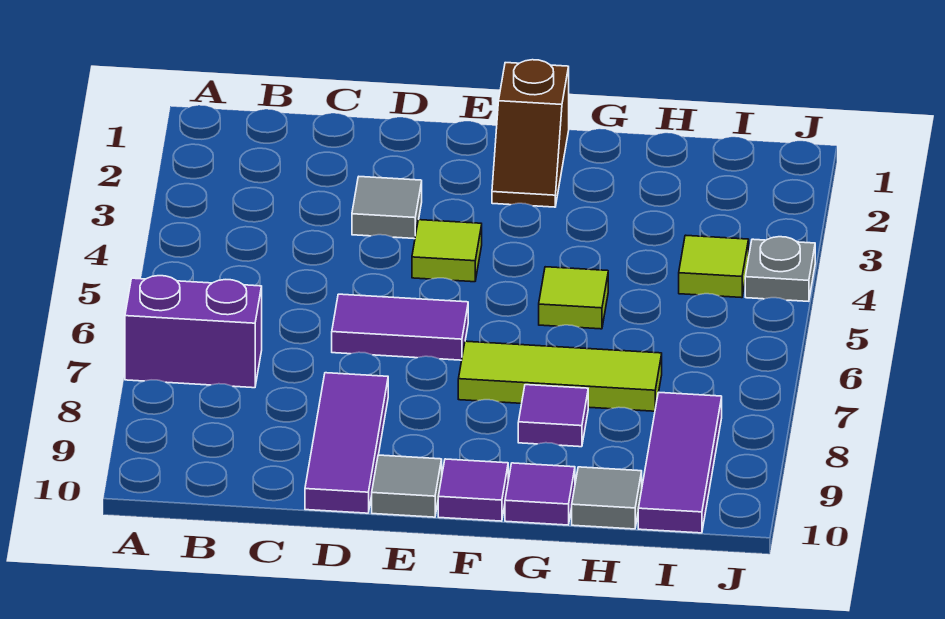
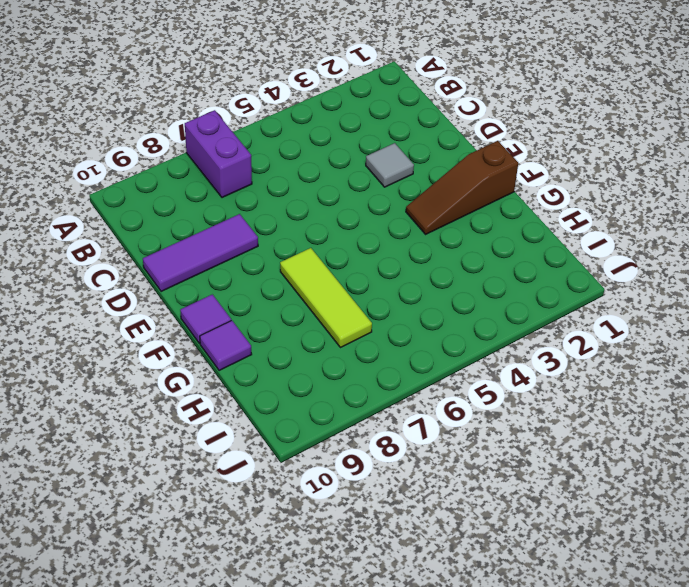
brown 1x3 slope [406,141,518,234] -> brown 1x2 slope [492,60,569,207]
none -> purple 1x2 tile [332,294,468,360]
none -> lime 1x1 tile [412,220,482,282]
none -> grey 1x1 tile [372,455,442,517]

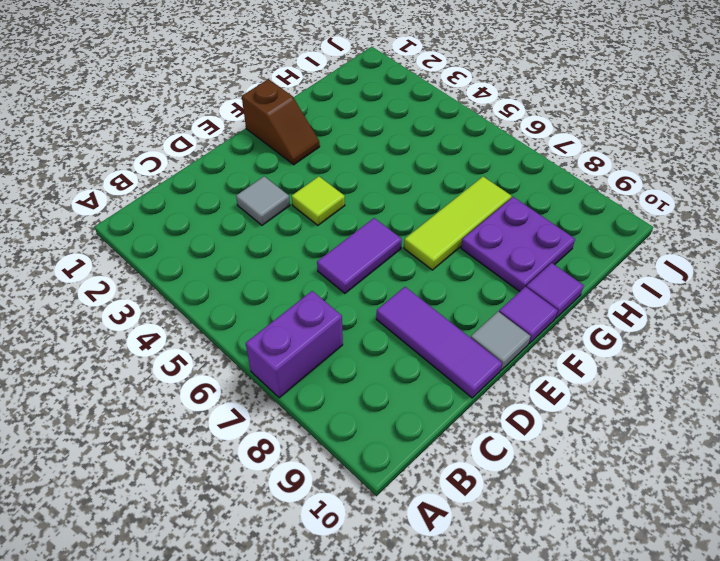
purple 2x2 plate [461,197,575,292] -> purple 1x1 tile [518,385,588,447]
none -> lime 1x1 tile [539,267,608,329]
none -> grey 1x1 tile [572,467,642,529]
none -> lime 1x1 tile [679,235,749,298]

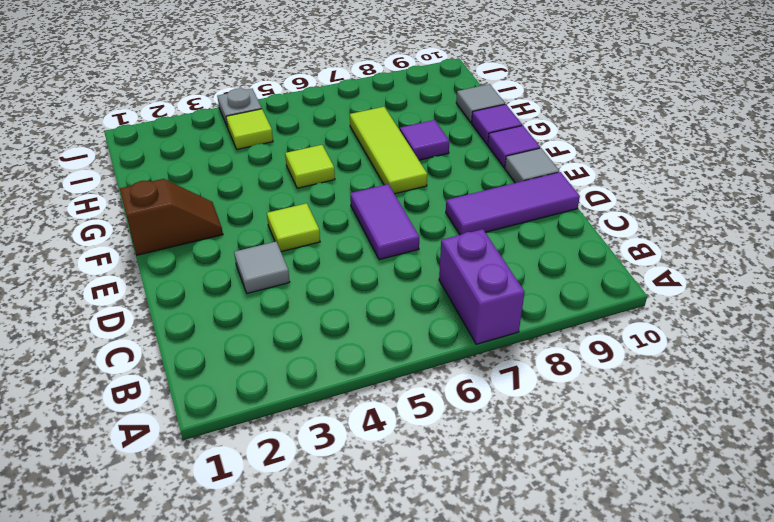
none -> purple 1x3 tile [638,392,722,533]

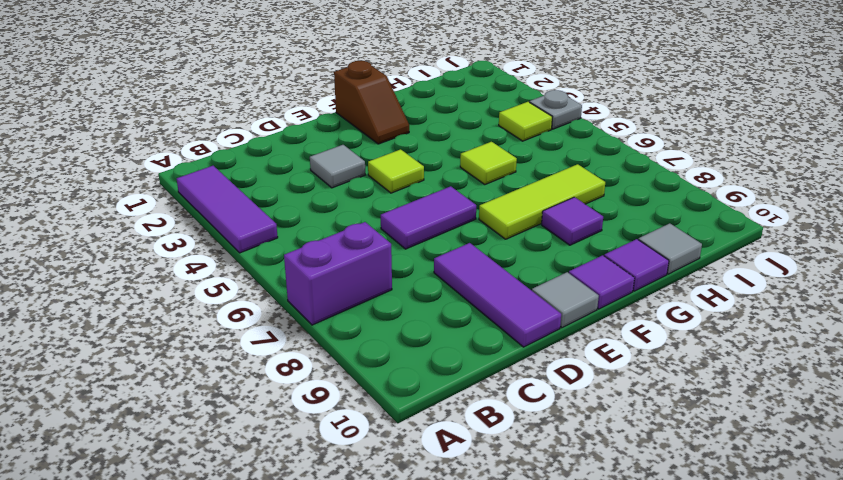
purple 1x3 tile [177,166,278,253] -> purple 1x3 tile moved to [638,392,722,533]

